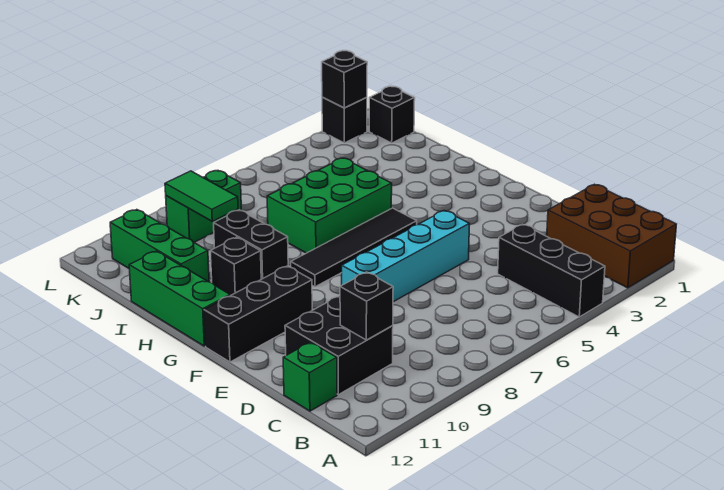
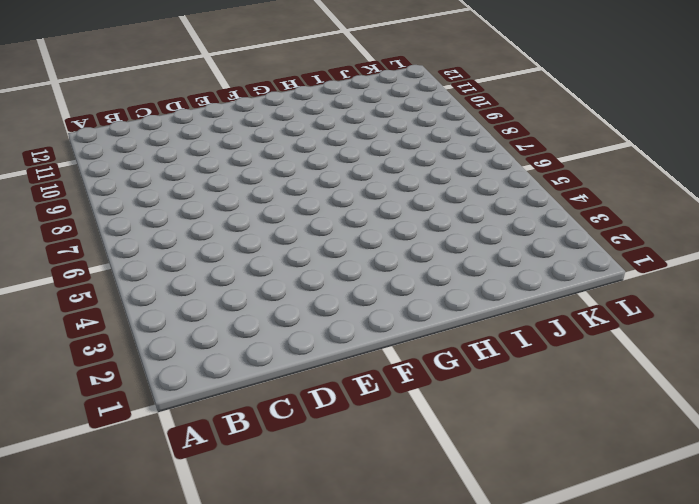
none -> brown 2x3 brick [547,184,676,288]
none -> black 1x3 brick [498,224,605,317]
none -> black 2x2 brick [285,296,393,395]

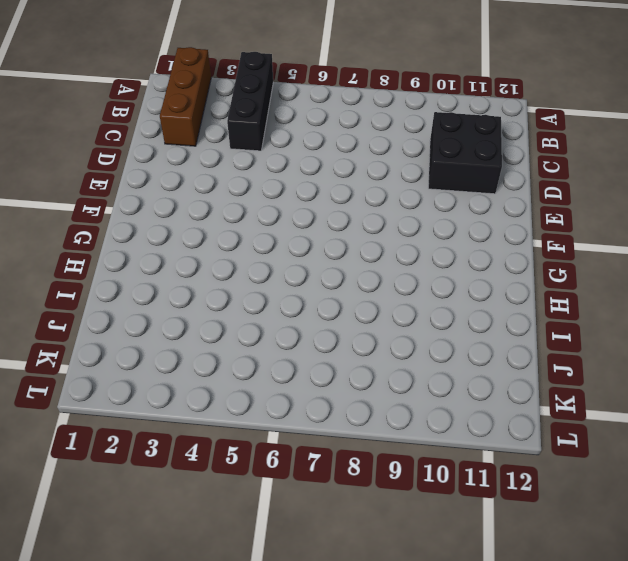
brown 1x3 brick [160,47,211,146] -> brown 2x3 brick [547,184,676,288]
none -> green 1x1 brick [283,342,337,411]
none -> cyan 1x4 brick [342,210,470,302]
none -> black 1x3 brick [204,266,312,362]

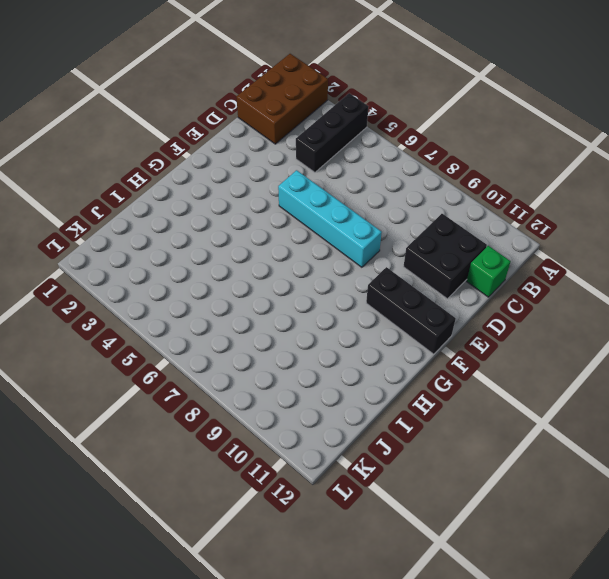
none -> black 1x4 tile [291,208,417,287]
none -> green 1x3 brick [129,251,230,346]
none -> green 2x3 brick [267,158,392,253]

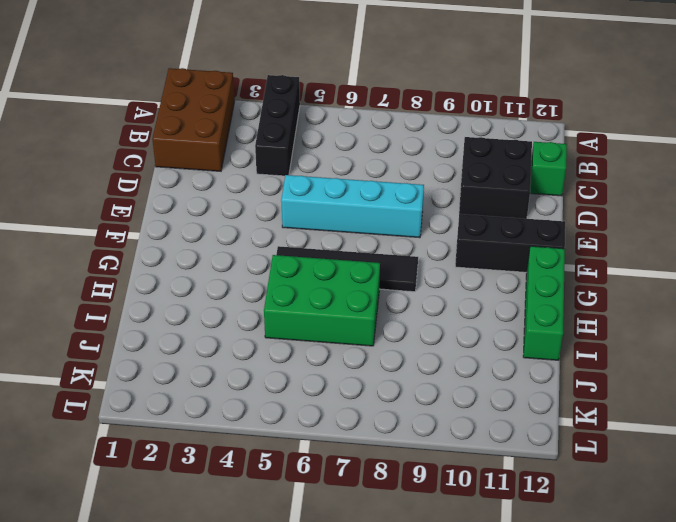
none -> black 1x2 brick [214,210,288,279]
none -> black 1x1 brick [210,237,261,296]
none -> green 1x3 brick [110,210,209,282]

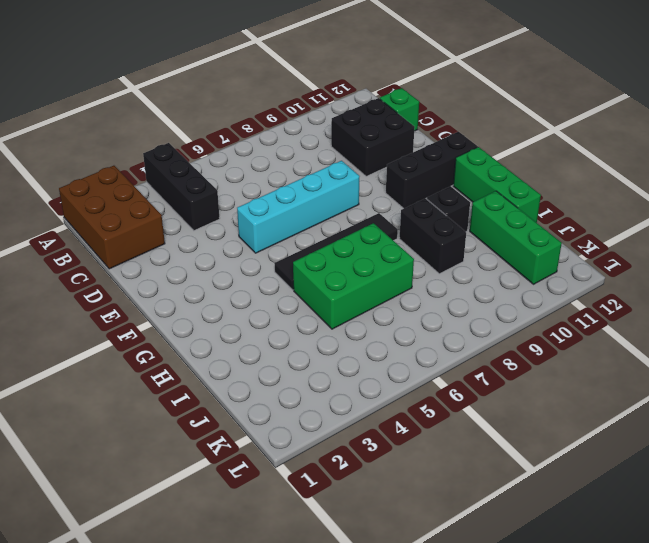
none -> black 1x1 brick [369,86,415,143]
none -> green 1x2 brick [166,171,241,242]
none -> black 1x1 brick [322,97,367,143]

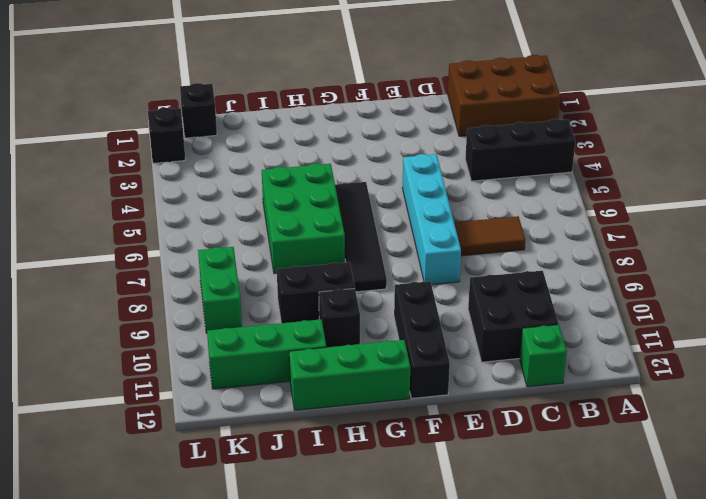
brown 1x2 tile [454,216,525,256] -> none
none -> black 1x1 brick [340,272,393,340]
none -> green 1x2 tile [165,171,238,221]
none -> black 1x1 brick [322,51,367,108]

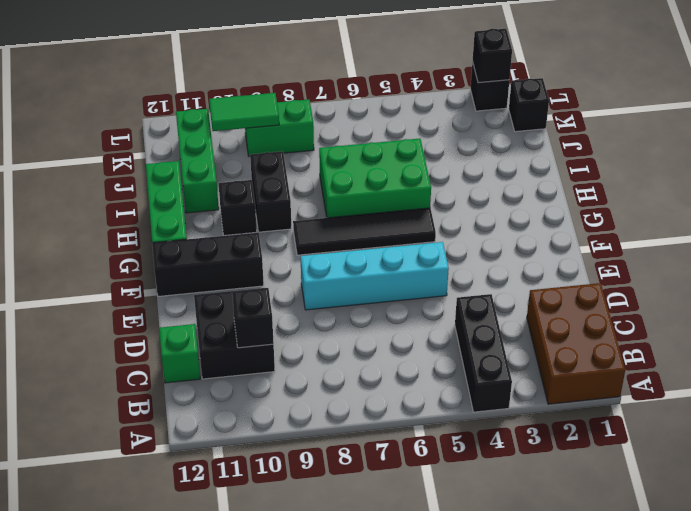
green 1x2 tile [209,93,279,131] -> green 1x2 tile turned to [165,171,238,221]

